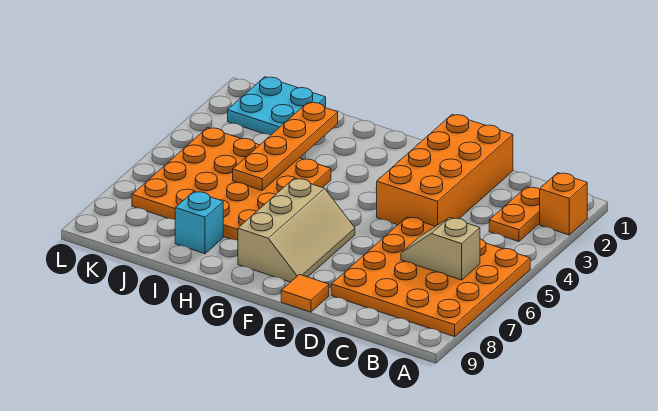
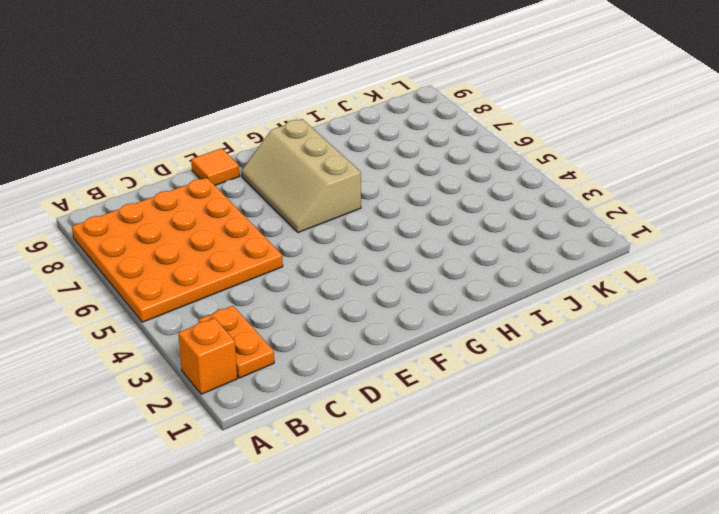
none -> orange 2x4 brick [377,114,513,226]
none -> orange 4x4 plate [132,128,331,241]

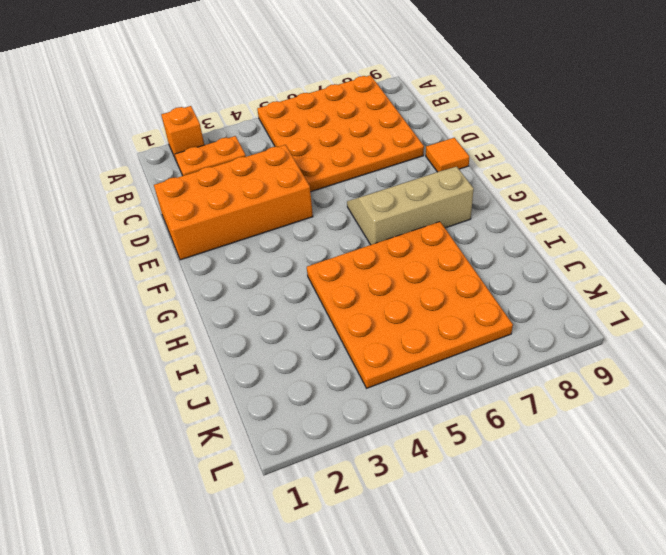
none -> cyan 1x1 brick [175,192,223,254]
none -> cyan 2x2 plate [228,77,326,135]

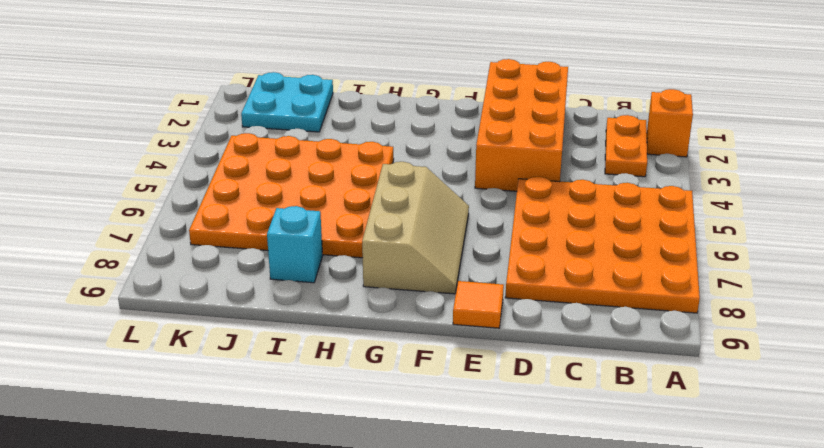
none -> tan 1x2 slope [401,218,480,280]
none -> orange 1x4 plate [233,102,338,190]

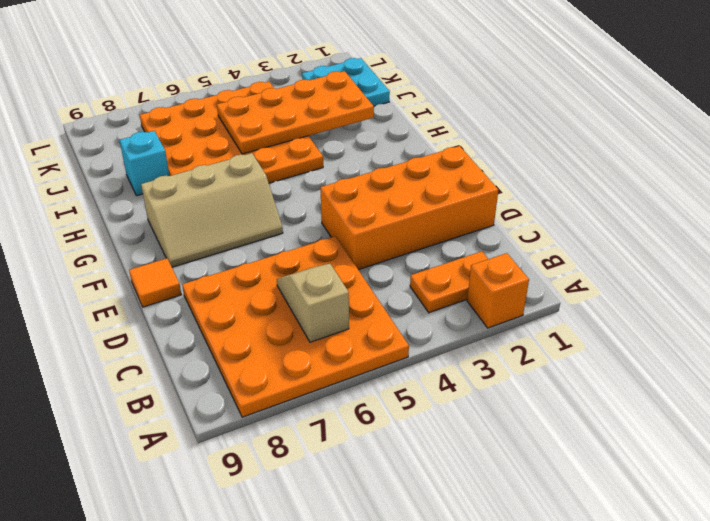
orange 2x4 plate [217,71,374,154] -> orange 1x4 plate [233,102,338,190]

